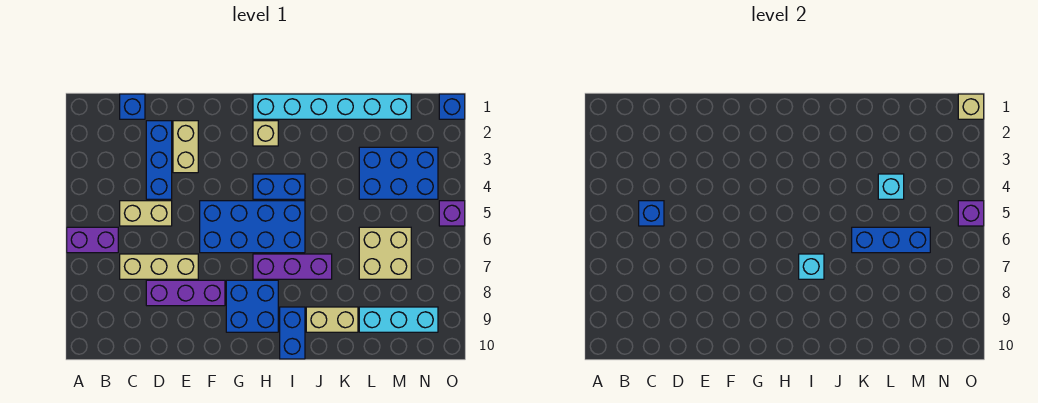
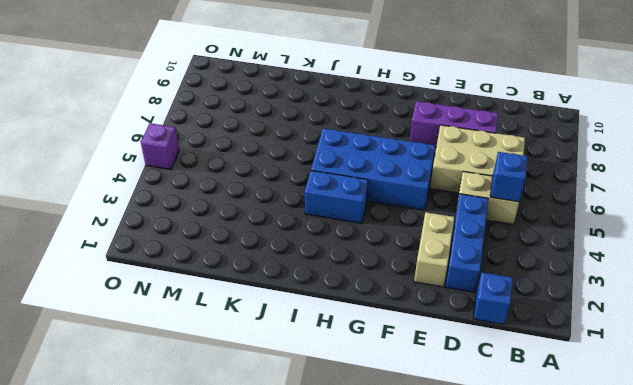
tan 2x3 brick [430,125,525,193] -> tan 1x3 brick [120,254,198,279]
none -> purple 1x2 brick [67,227,118,253]
none -> blue 2x2 brick [226,280,278,332]
none -> cyan 1x6 brick [253,94,411,119]

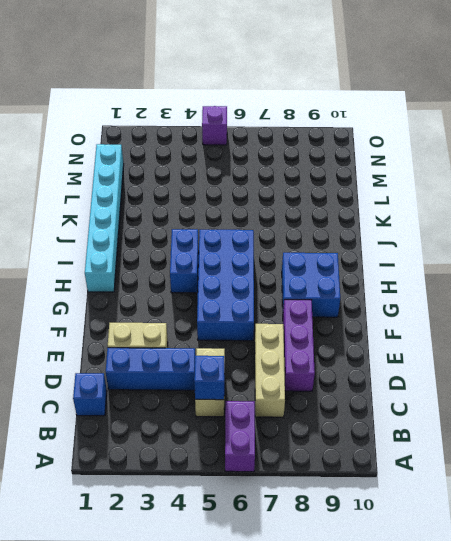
none -> tan 1x1 brick [253,121,278,146]
none -> purple 1x3 brick [253,254,332,279]
none -> blue 1x2 brick [280,307,305,359]

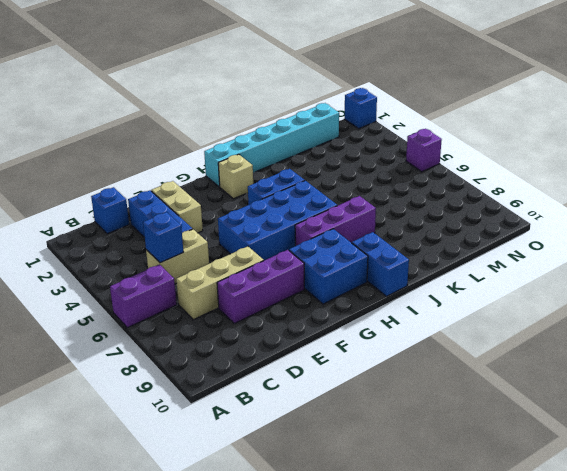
none -> tan 1x2 brick [306,307,358,332]
none -> blue 2x3 brick [359,147,438,199]
none -> tan 2x2 brick [359,227,411,279]

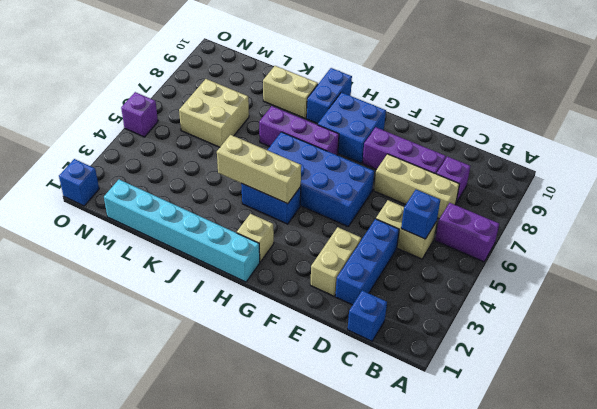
purple 1x1 brick [436,156,470,203] -> purple 1x1 brick moved to [958,201,984,226]
tan 1x3 brick [217,135,301,204] -> none
none -> blue 2x3 brick [359,147,438,199]
none -> cyan 1x3 brick [359,307,438,332]
none -> cyan 1x1 brick [799,254,824,279]

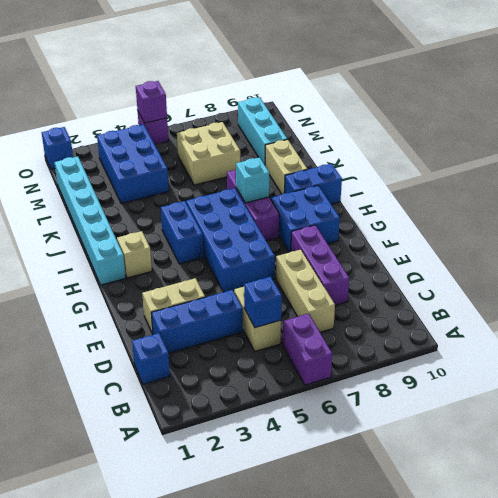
none -> blue 1x3 brick [852,227,930,253]
none -> cyan 1x1 brick [878,174,904,199]
none -> tan 1x1 brick [958,94,984,119]

